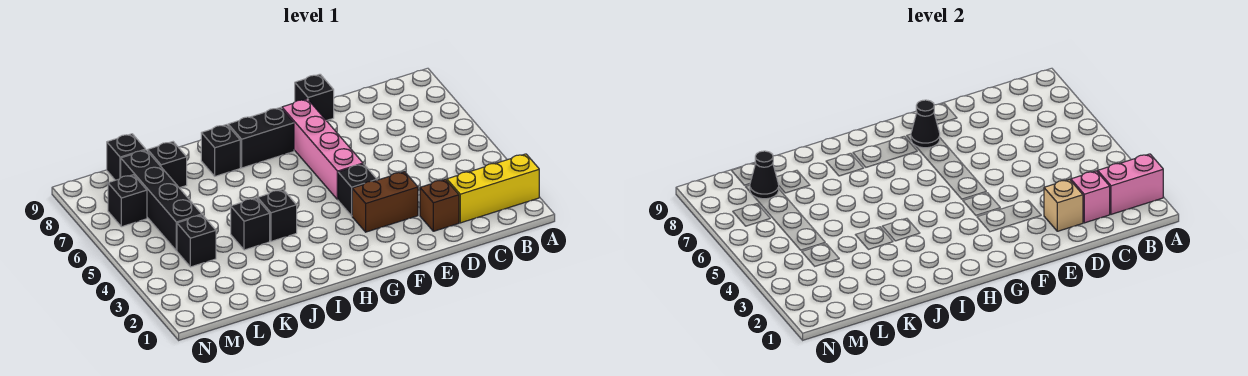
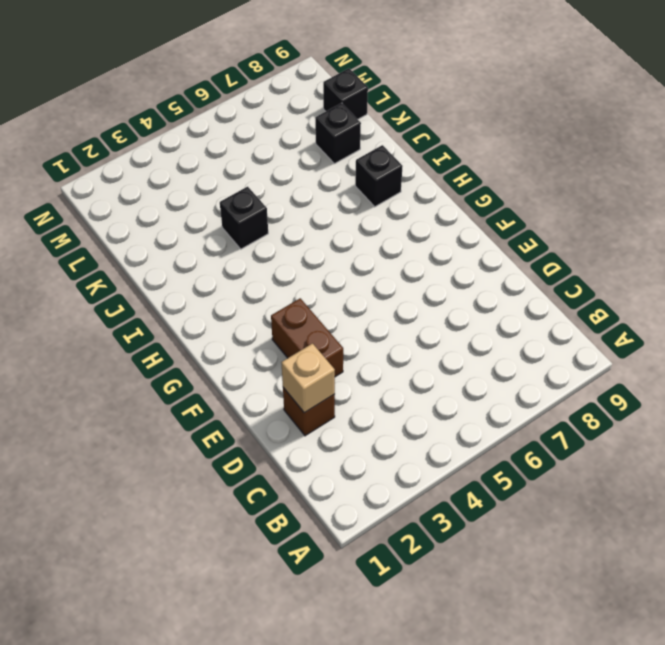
none -> yellow 1x3 brick [447,154,539,223]
none -> black 1x1 brick [295,74,334,121]
none -> black 1x1 brick [338,164,377,216]

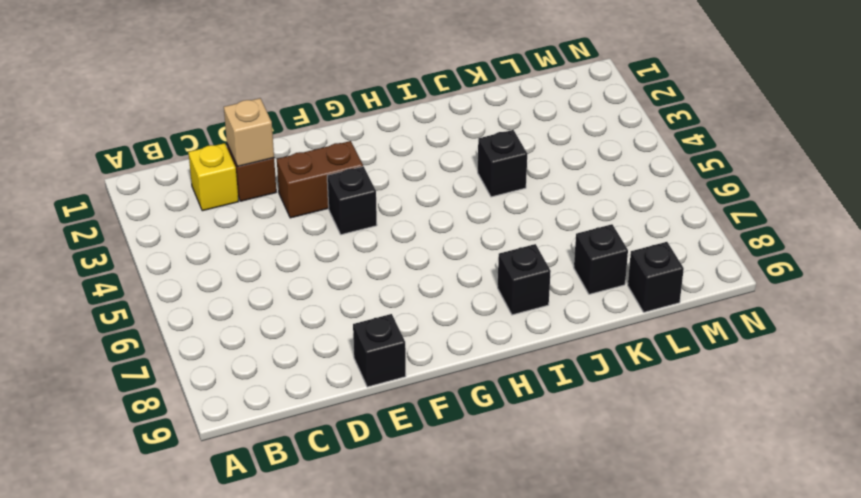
yellow 1x1 brick [188,143,239,211] -> yellow 1x3 brick [447,154,539,223]
none -> pink 1x4 brick [282,99,363,200]
none -> black 1x2 brick [228,108,294,168]
none -> black 1x1 brick [258,190,297,241]

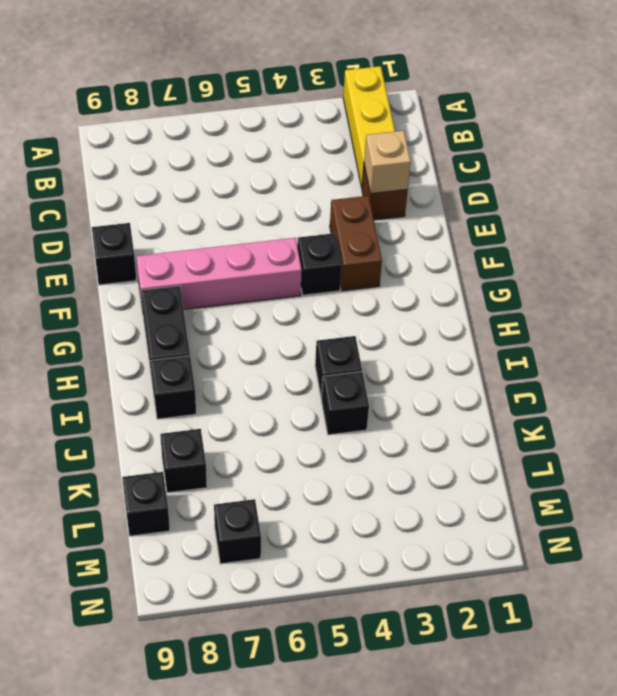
none -> black 1x1 brick [177,215,216,267]
none -> black 1x4 brick [121,150,202,251]
none -> pink 1x2 brick [1098,154,1163,214]

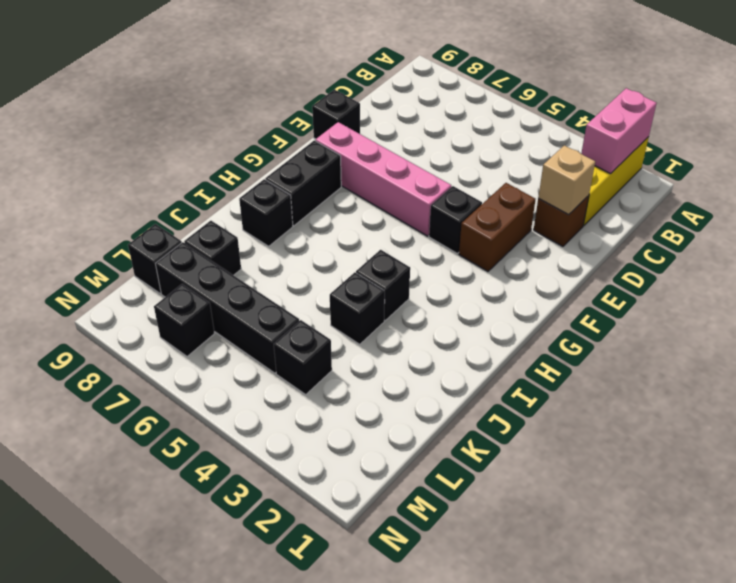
none -> pink 1x1 brick [1071,171,1110,223]
none -> black 1x1 cone [911,100,940,148]
none -> black 1x1 cone [750,151,779,199]

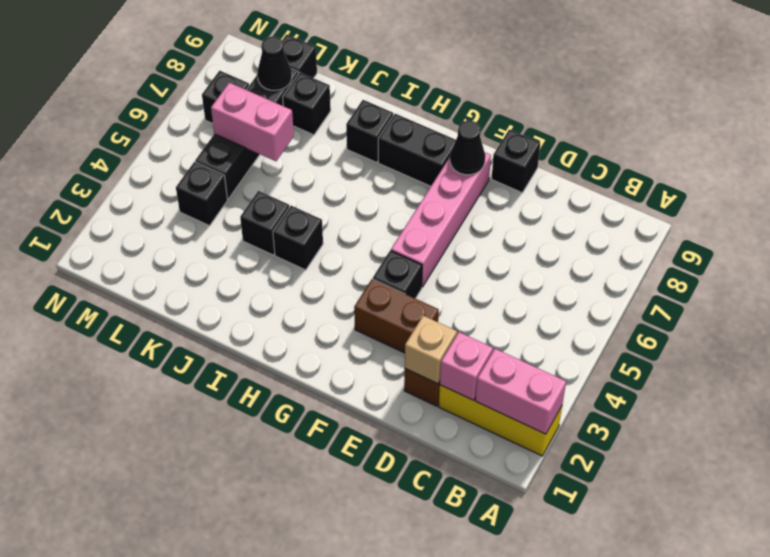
pink 1x2 brick [211,83,294,161] -> none

